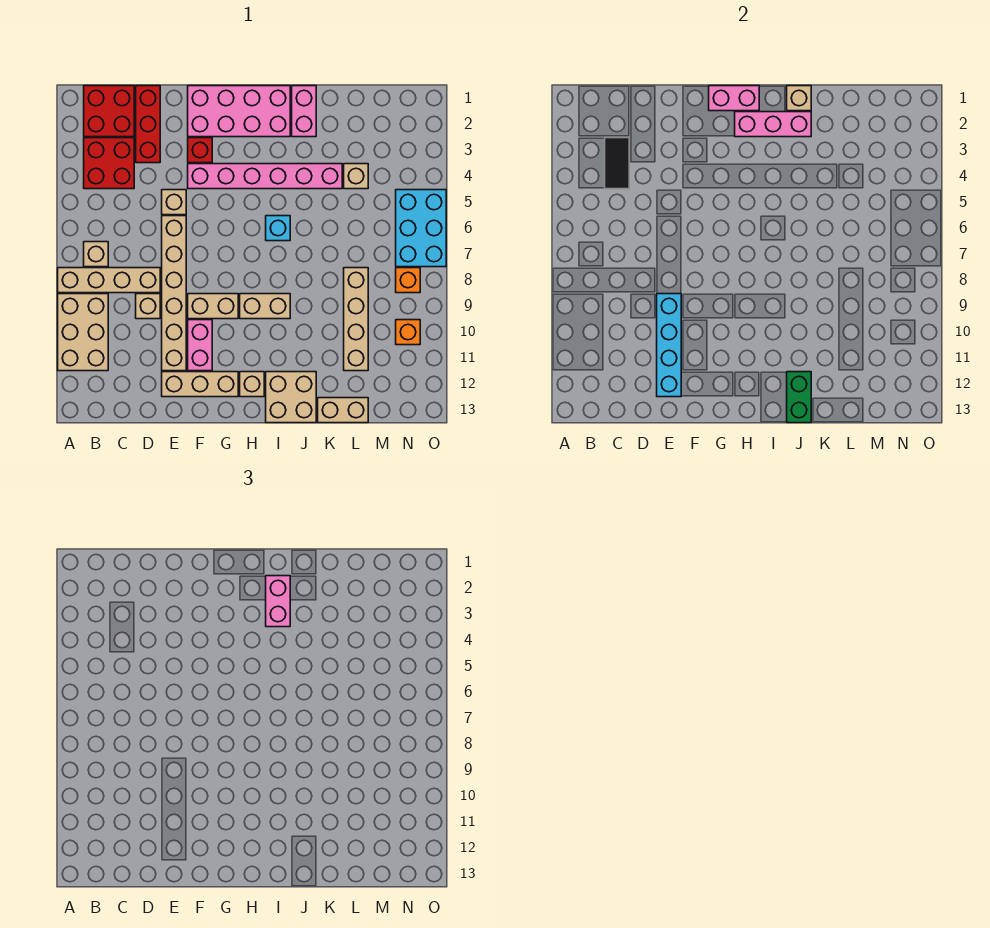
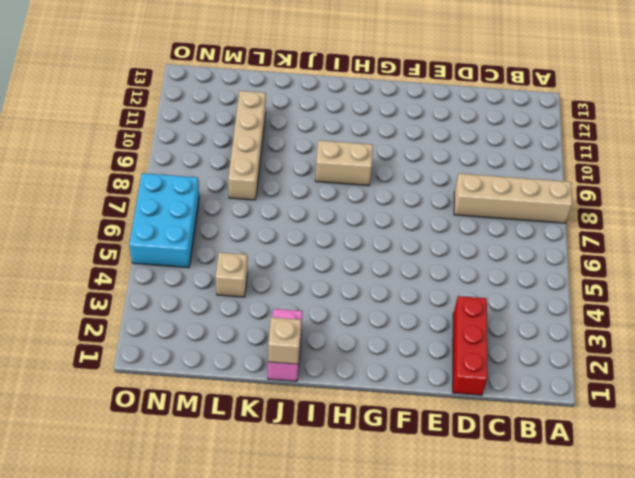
none -> tan 2x3 brick [58,294,108,371]
none -> red 2x2 brick [84,86,134,137]
none -> red 2x2 brick [84,138,134,189]
none -> tan 1x1 brick [84,242,108,267]

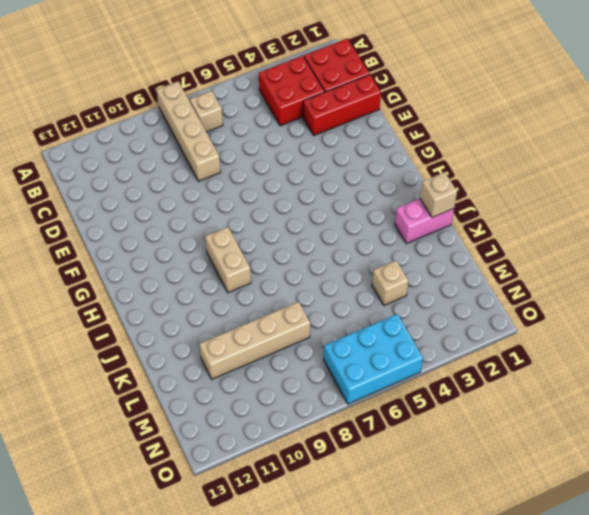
none -> tan 2x3 brick [58,294,108,371]
none -> tan 1x1 brick [136,294,160,319]
none -> tan 1x1 brick [162,190,186,215]
none -> tan 1x6 brick [162,216,186,371]

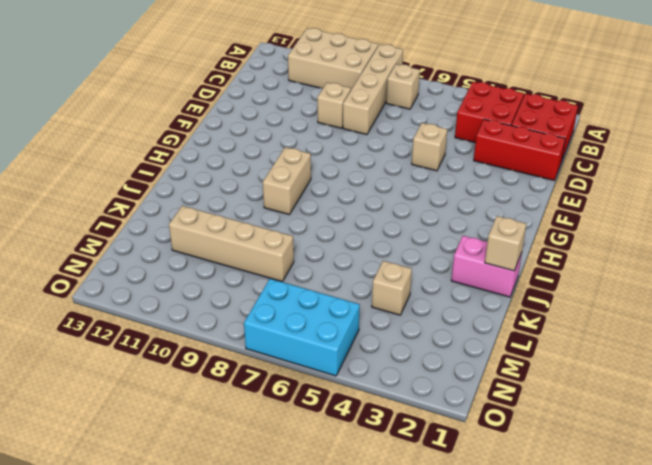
none -> tan 1x6 brick [162,216,186,371]
none -> tan 1x3 brick [162,372,238,397]
none -> pink 2x4 brick [188,86,290,137]
none -> red 1x1 brick [188,138,212,163]

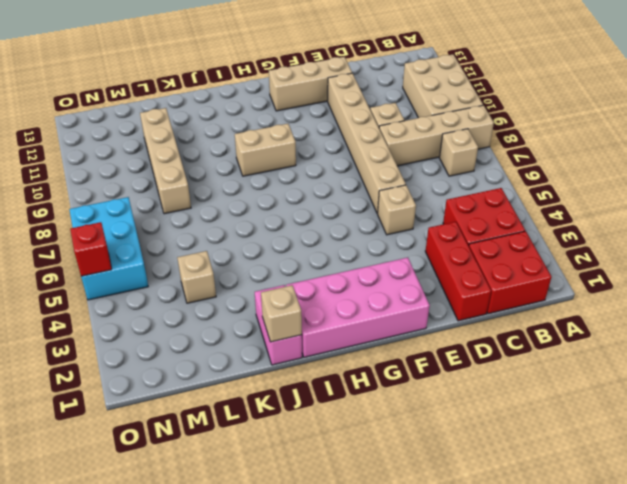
red 1x1 brick [70,222,112,276] -> red 1x1 brick moved to [188,138,212,163]
none -> pink 1x6 brick [188,164,342,189]
none -> tan 1x2 brick [188,294,238,319]
none -> pink 1x2 brick [188,320,212,371]
none -> tan 1x1 brick [240,372,264,397]

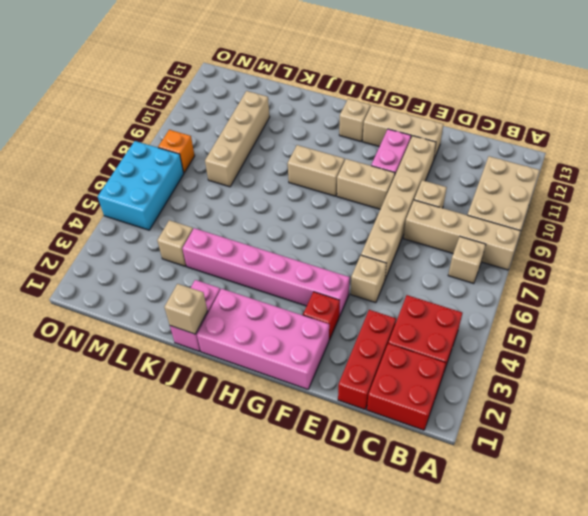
none -> cyan 1x1 brick [266,216,290,241]
none -> tan 2x2 brick [266,372,316,423]
none -> tan 1x2 brick [318,398,368,423]
none -> orange 1x1 brick [396,320,420,345]

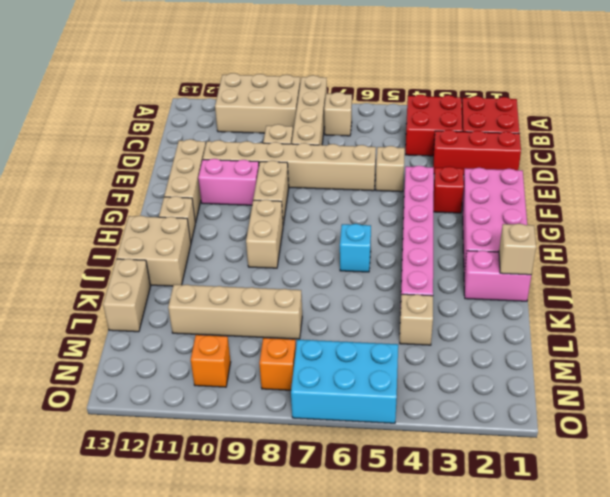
none -> black 1x2 tile [605,138,629,189]
none -> cyan 1x4 brick [657,294,681,397]
none -> pink 1x2 brick [709,86,759,111]
none -> pink 1x3 brick [735,112,811,137]

